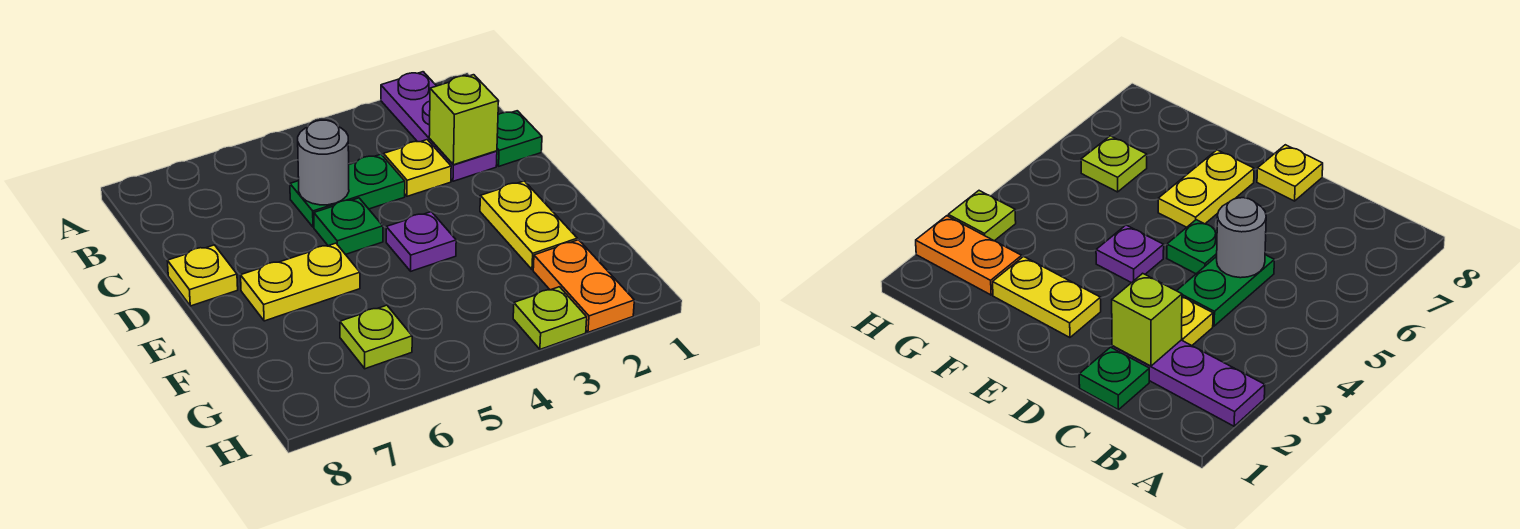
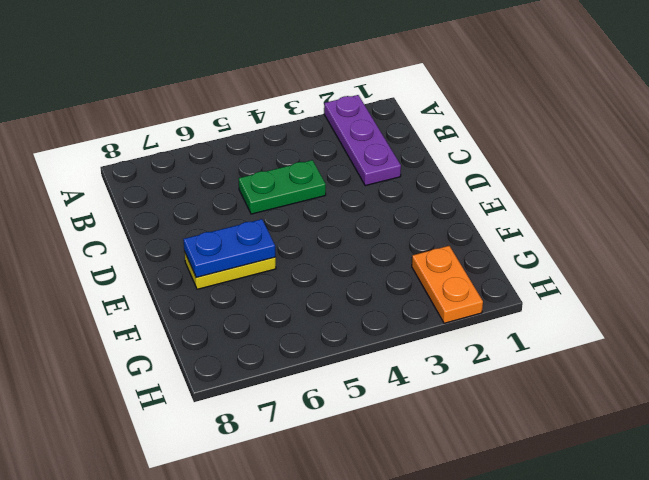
blue 1x2 plate [183,219,276,278] -> none
none -> green 1x1 plate [497,111,542,166]
none -> yellow 1x1 plate [384,140,451,196]
none -> green 1x1 plate [314,198,383,255]

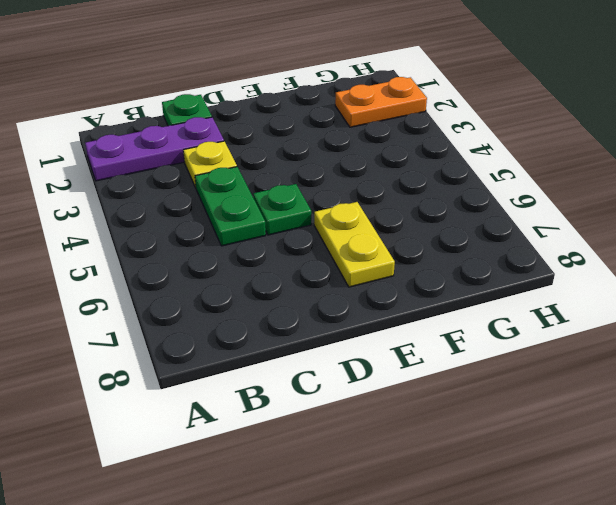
none -> yellow 1x1 plate [168,245,238,306]
none -> yellow 1x2 plate [480,181,577,270]
none -> purple 1x1 plate [386,212,456,271]

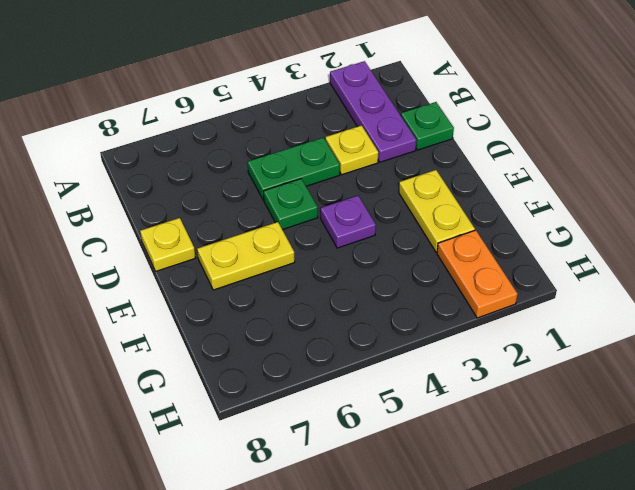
none -> lime 1x1 plate [340,305,412,369]
none -> lime 1x1 plate [513,287,587,349]
none -> lime 1x1 brick [429,75,499,165]

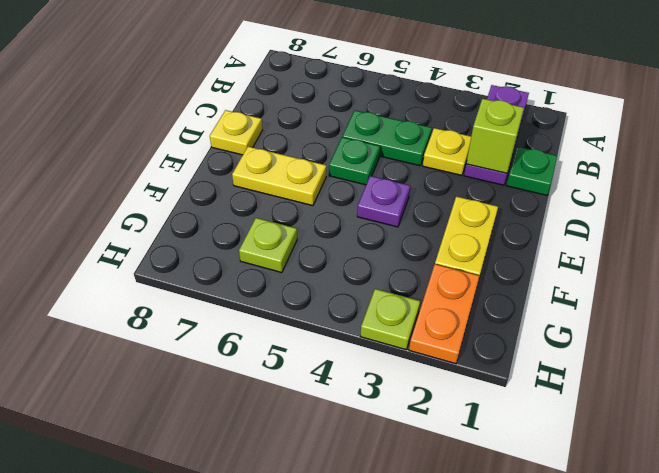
none -> grey 1x1 round brick [298,120,349,205]

